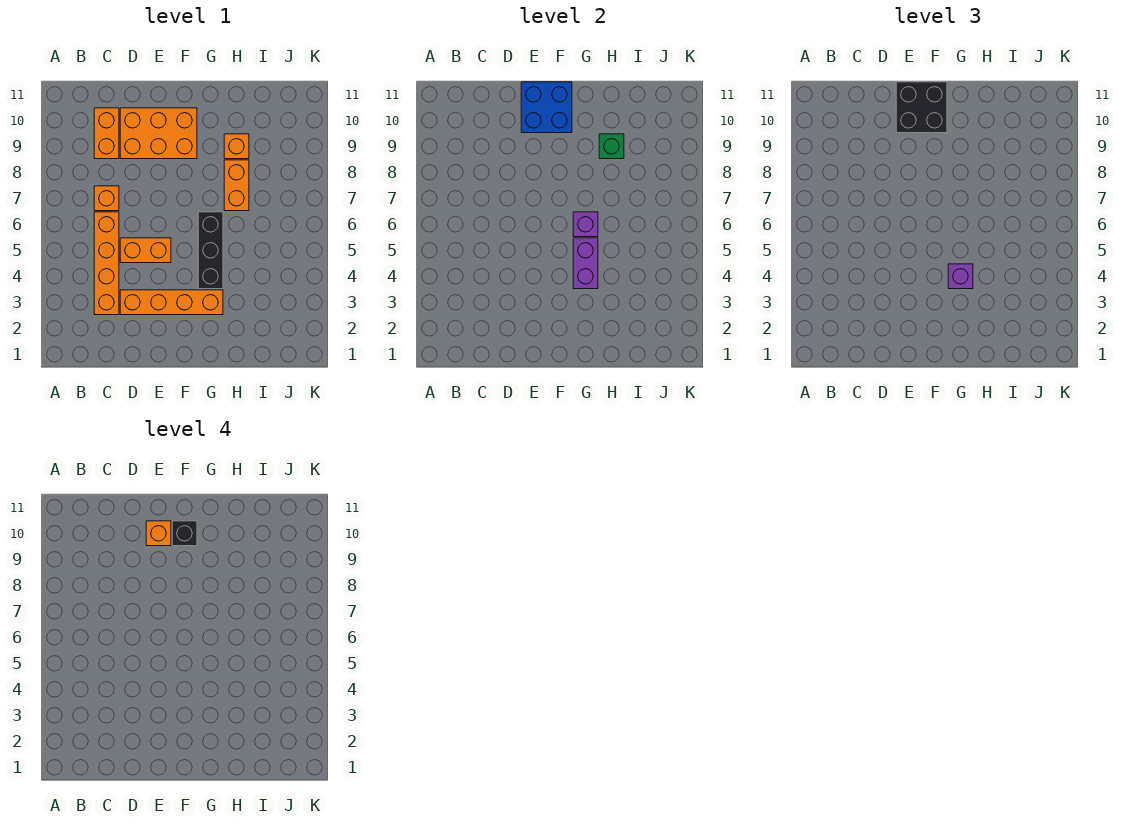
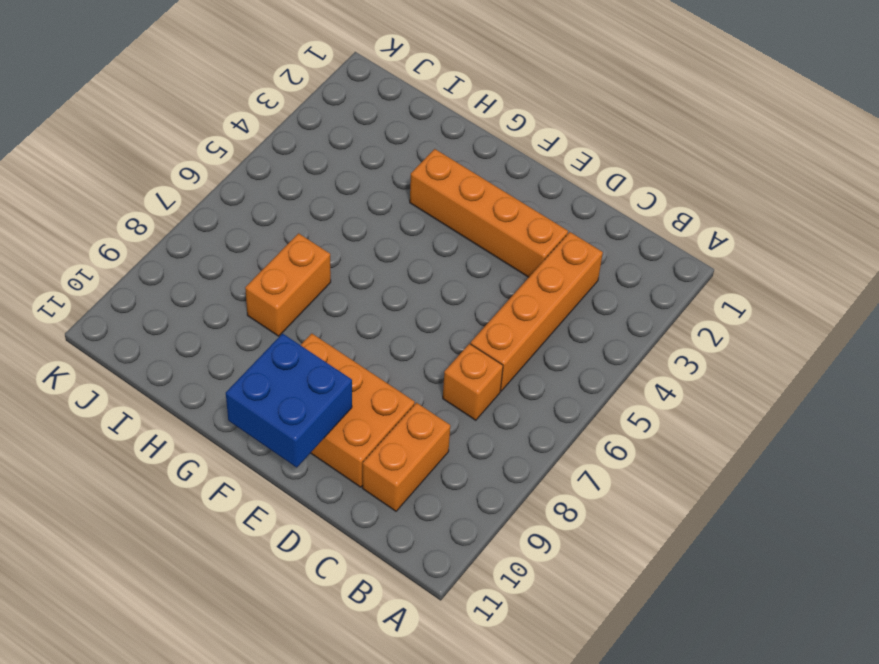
none -> orange 1x2 brick [120,238,171,263]
none -> black 1x3 brick [198,212,223,289]
none -> orange 1x1 brick [224,134,249,159]

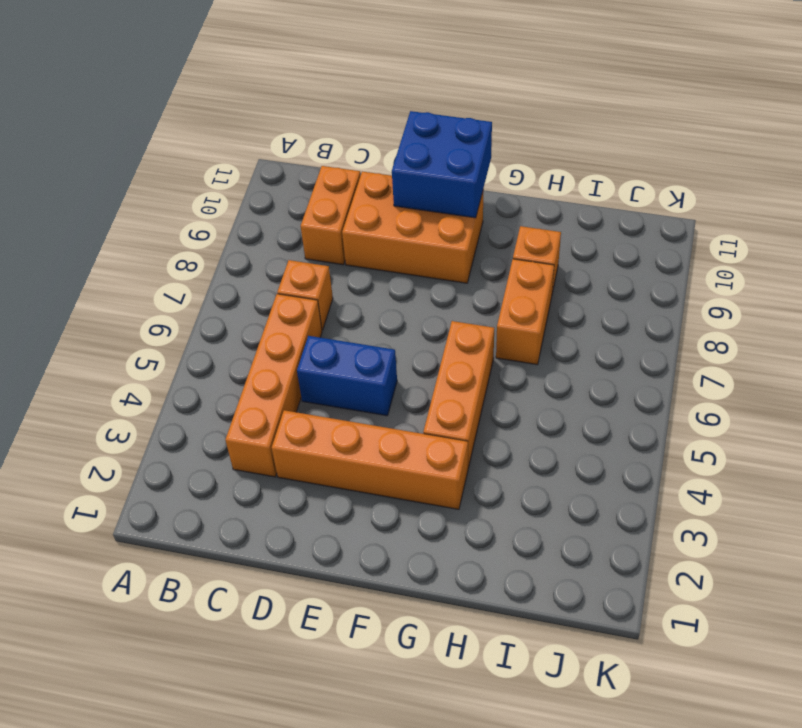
blue 1x2 brick [297,336,397,416] -> orange 1x2 brick [120,238,171,263]
orange 1x3 brick [423,321,494,468] -> black 1x3 brick [198,212,223,289]
none -> purple 1x2 brick [573,238,598,289]
none -> purple 1x1 brick [573,212,598,237]
none -> green 1x1 brick [599,134,624,159]

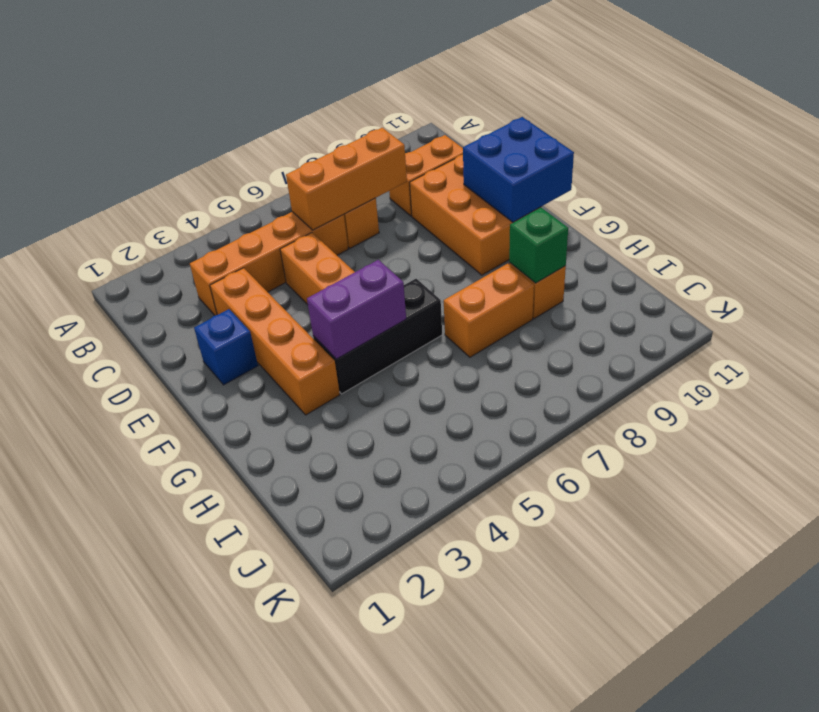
orange 1x3 brick [286,128,407,230] -> none
blue 1x1 brick [194,309,258,385] -> none
none -> purple 1x1 brick [573,212,598,237]
none -> black 2x2 brick [896,82,947,133]
none -> purple 1x1 brick [948,264,973,289]

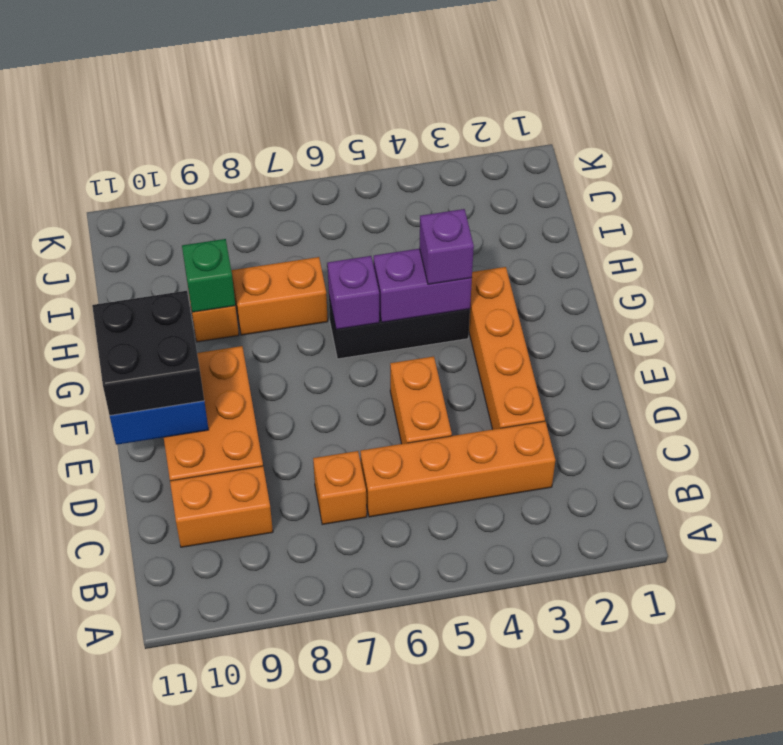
none -> orange 1x1 brick [146,521,171,546]
none -> black 1x1 brick [172,521,197,546]

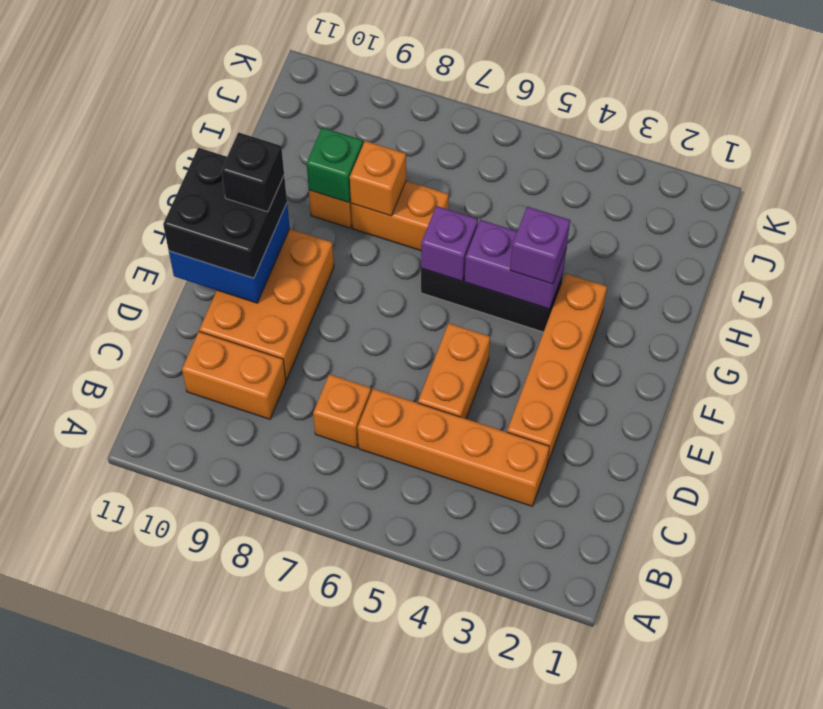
orange 1x1 brick [350,141,406,216] -> orange 1x1 brick moved to [146,521,171,546]

